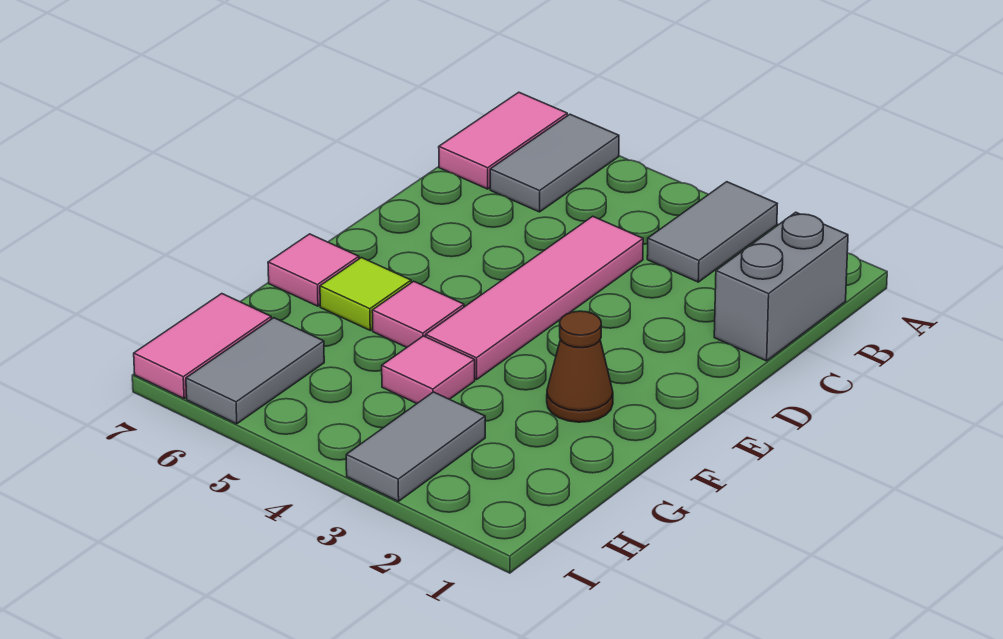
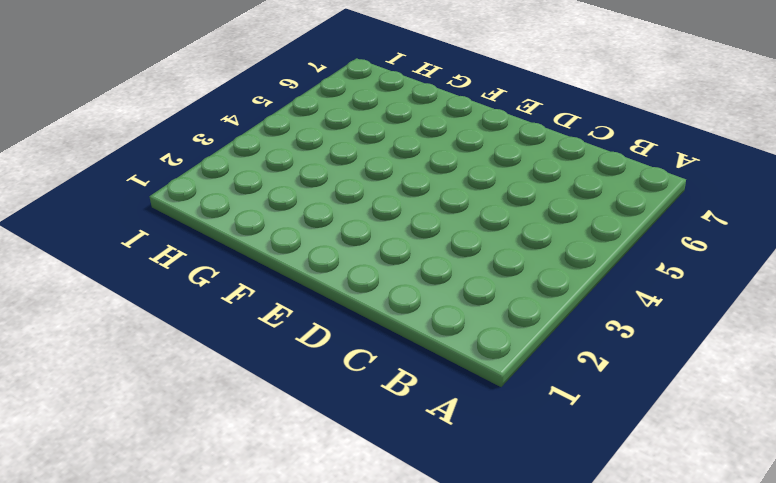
none -> grey 1x2 tile [647,182,777,282]
none -> grey 1x2 tile [490,114,619,212]
none -> pink 1x2 tile [439,92,567,189]

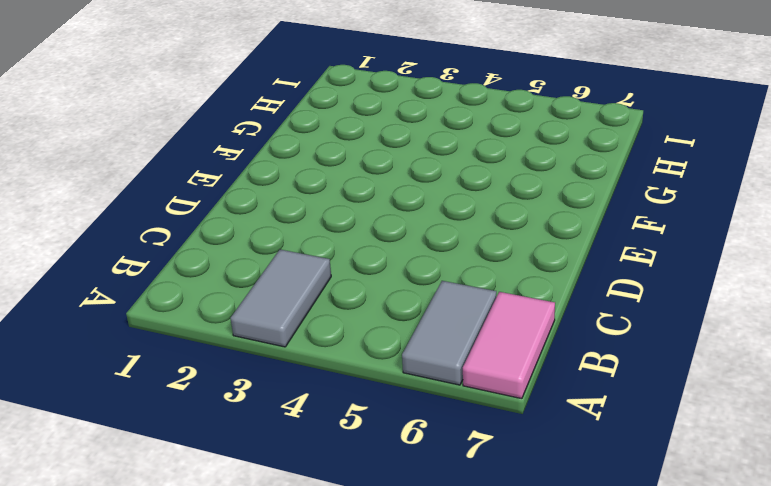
none -> grey 1x2 brick [714,212,848,361]
none -> pink 1x4 tile [426,216,643,380]
none -> brown 1x1 cone [547,311,613,422]

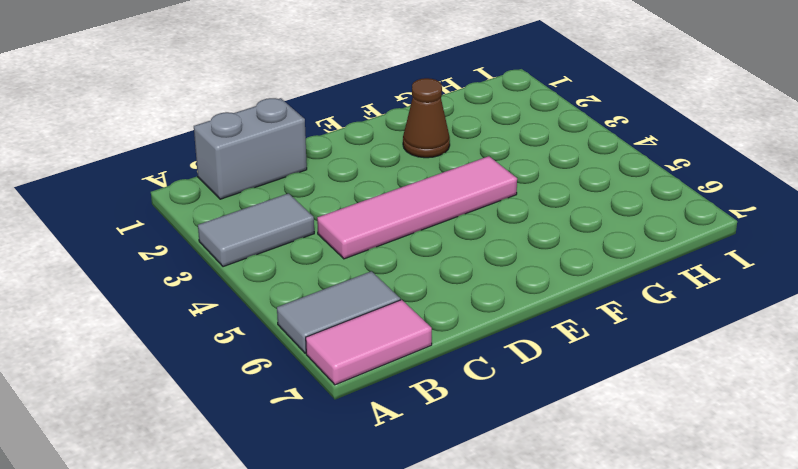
none -> pink 1x1 tile [372,281,464,347]
none -> lime 1x1 tile [320,258,411,330]
none -> pink 1x1 tile [268,234,359,306]

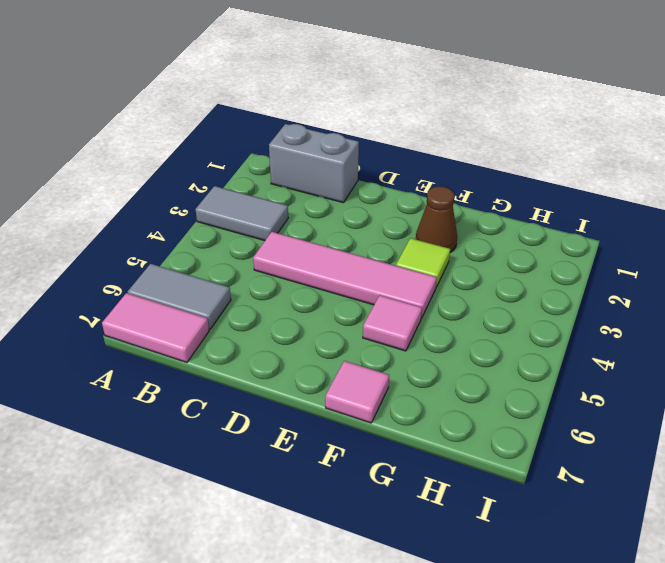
lime 1x1 tile [396,238,450,287] -> lime 1x1 tile moved to [320,258,411,330]
none -> pink 1x1 tile [382,336,475,403]
none -> grey 1x2 tile [346,392,485,501]
none -> grey 1x2 tile [186,318,324,424]

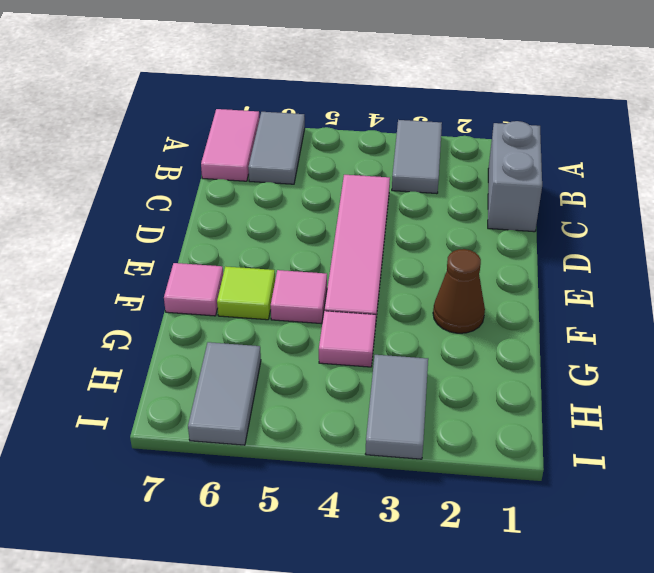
none -> pink 1x2 tile [134,294,271,399]

